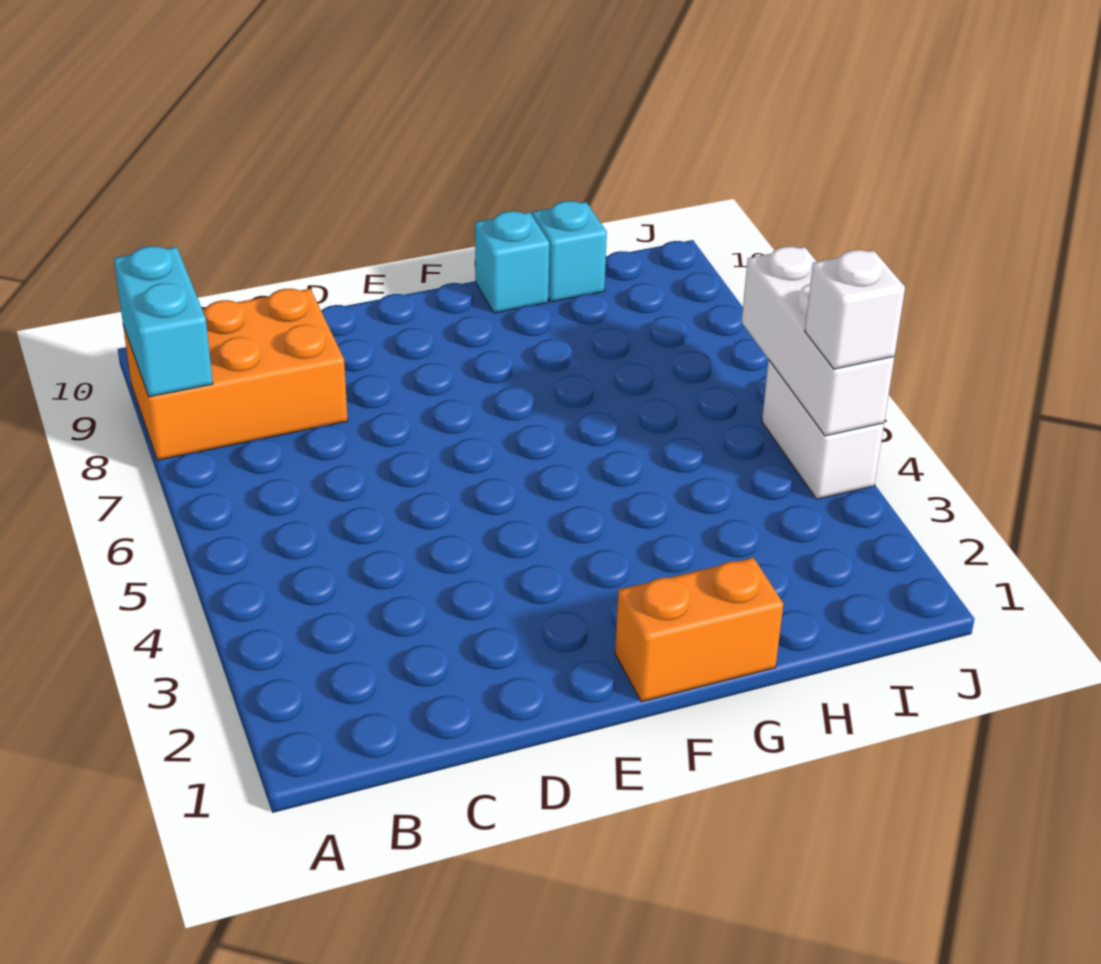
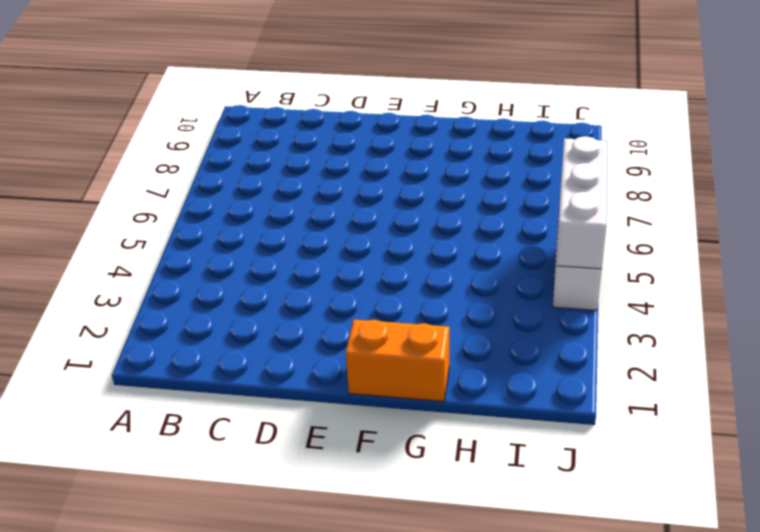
none -> orange 2x3 brick [123,289,348,460]
none -> cyan 1x1 brick [475,211,549,313]

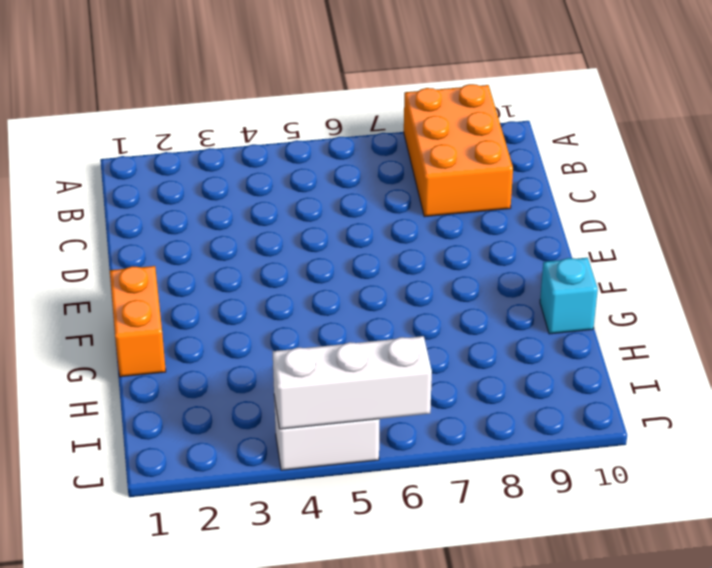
none -> cyan 1x1 brick [532,201,607,302]
none -> cyan 1x2 brick [114,246,213,397]

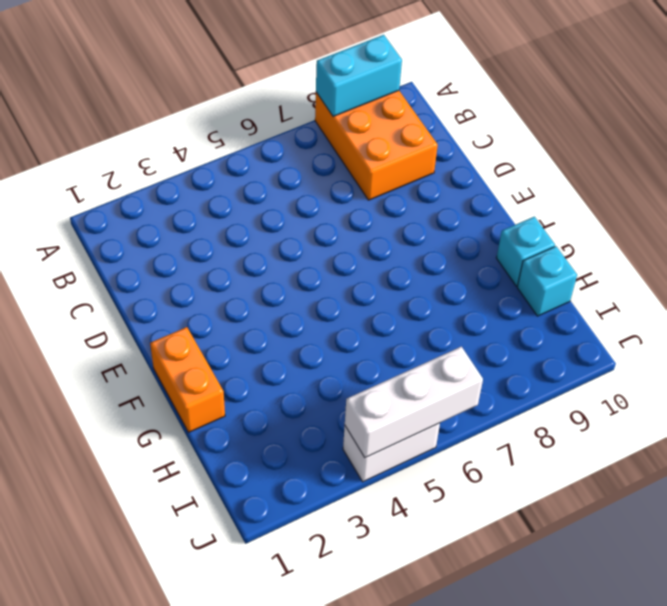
none -> white 1x1 brick [805,250,905,369]

